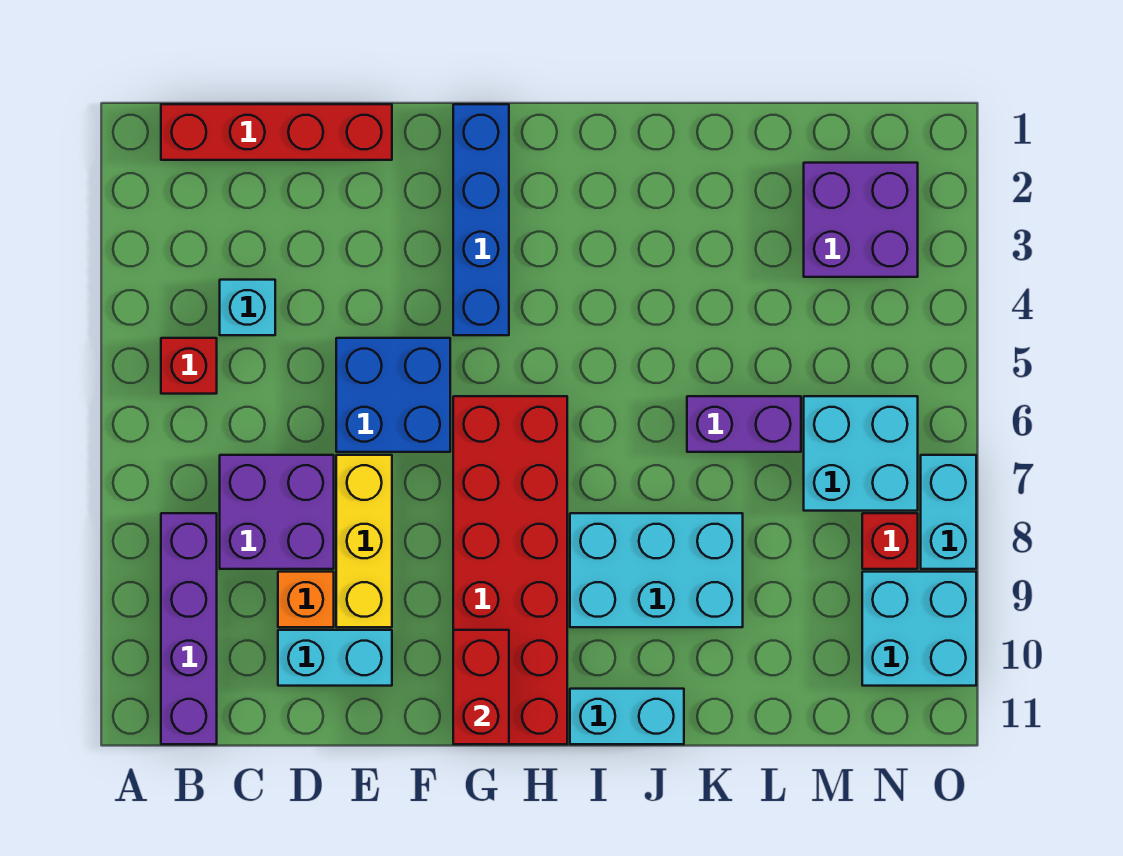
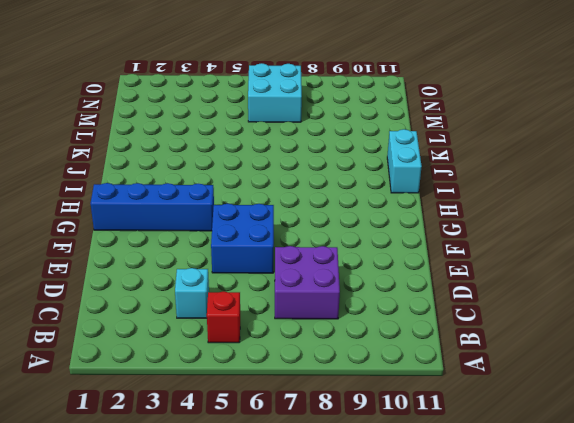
none -> red 1x4 brick [161,104,392,160]
none -> purple 1x4 brick [161,513,217,744]
none -> orange 1x1 brick [278,572,334,627]

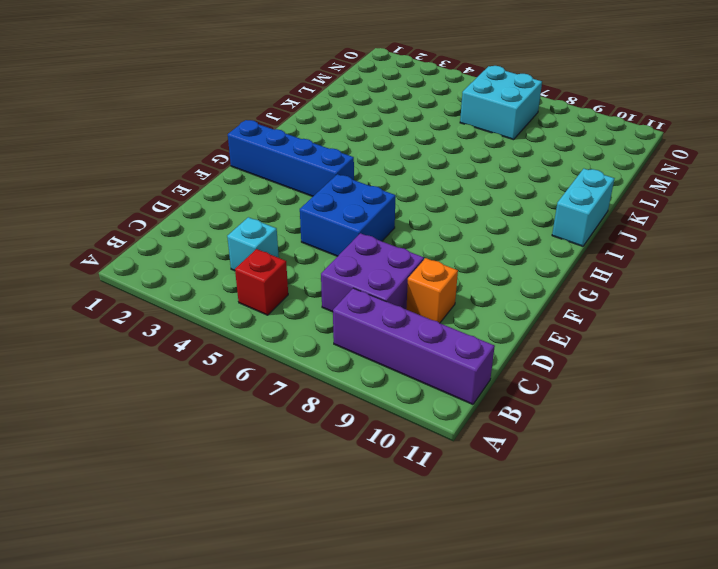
none -> red 1x4 brick [161,104,392,160]
none -> cyan 1x2 brick [278,630,392,686]
none -> yellow 1x3 brick [336,455,392,627]

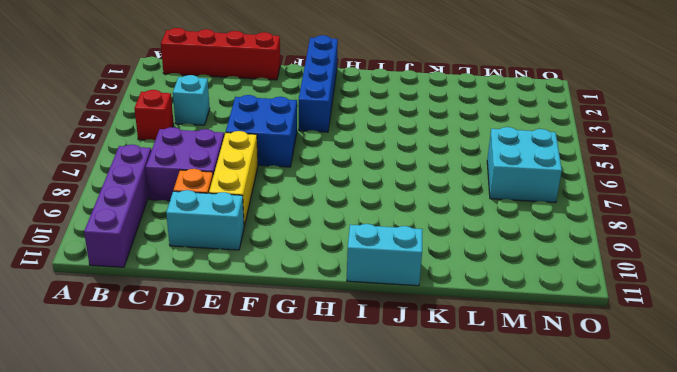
none -> red 2x6 brick [453,396,567,744]
none -> cyan 2x3 brick [570,513,743,627]
none -> purple 1x2 brick [687,396,801,452]

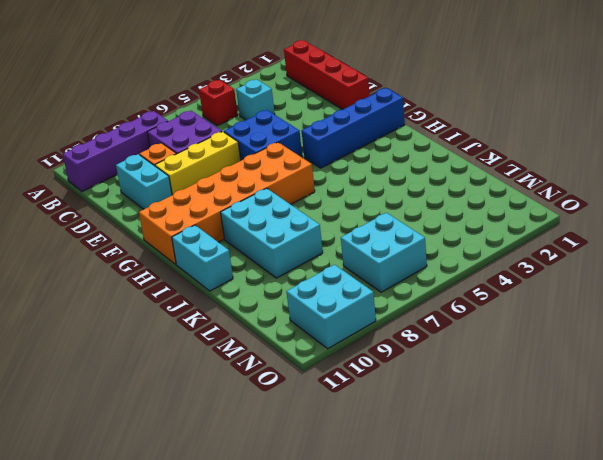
orange 2x6 brick [139,142,315,264] -> red 2x6 brick [453,396,567,744]
none -> purple 1x2 brick [687,396,801,452]
none -> purple 2x2 brick [804,163,918,277]
none -> red 1x1 brick [862,513,918,569]

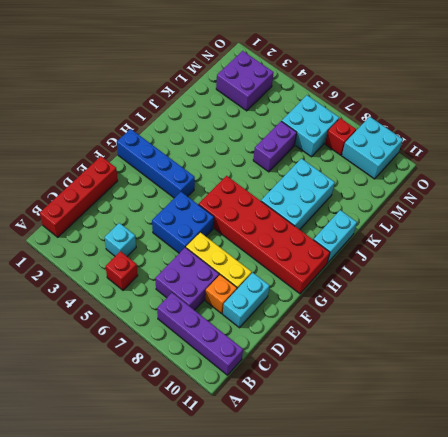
none -> cyan 1x2 brick [921,455,976,569]
none -> red 1x2 brick [453,630,509,744]

